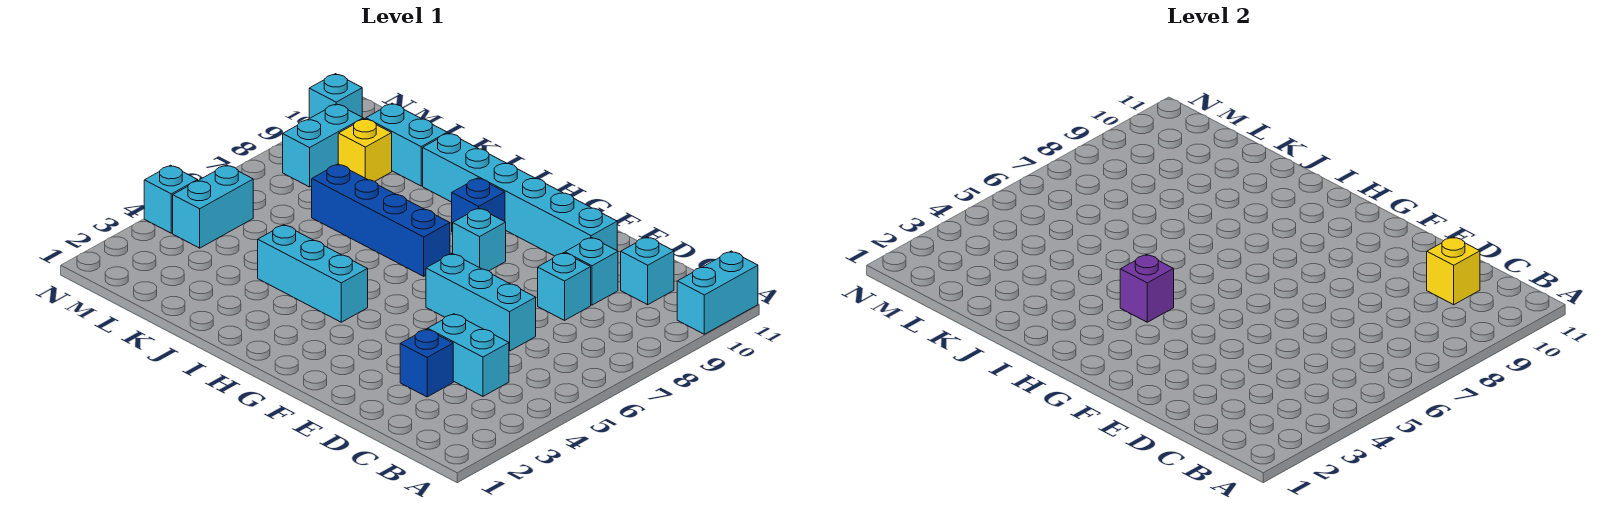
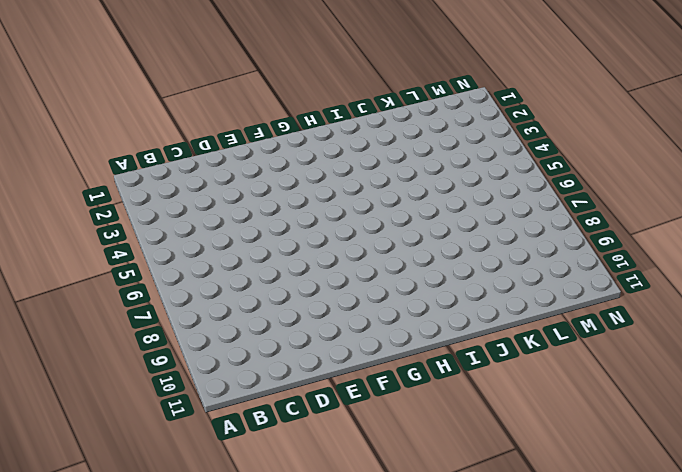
none -> cyan 1x2 brick [677,251,758,334]
none -> cyan 1x2 brick [428,314,509,396]
none -> cyan 1x1 brick [621,237,674,305]

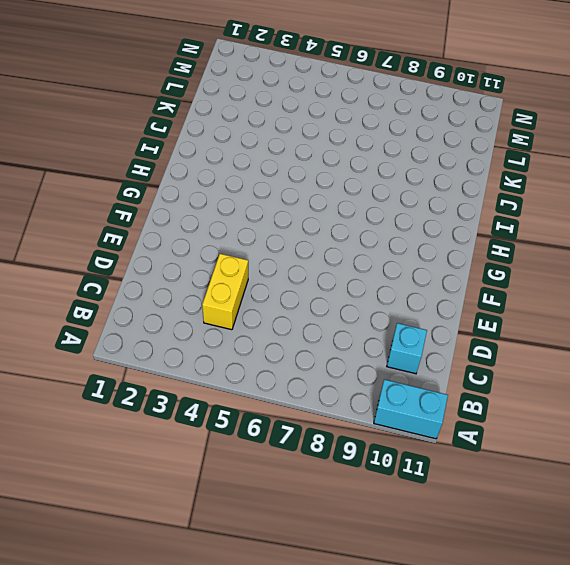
yellow 1x2 brick [202,254,248,330] -> cyan 1x2 brick [428,314,509,396]
none -> blue 1x1 brick [400,329,453,397]
none -> cyan 1x3 brick [426,253,536,351]
none -> cyan 1x1 brick [538,253,591,320]

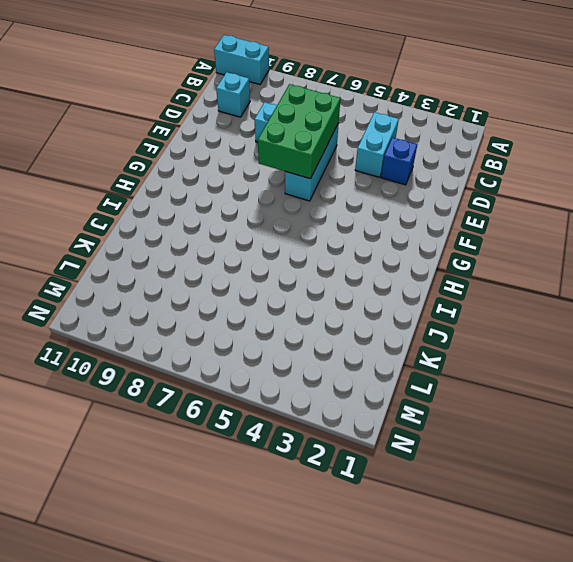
green 2x3 brick [258,84,340,179] -> none
none -> cyan 1x1 brick [565,237,618,305]
none -> cyan 1x6 brick [423,133,617,256]
none -> cyan 1x1 brick [453,208,506,271]

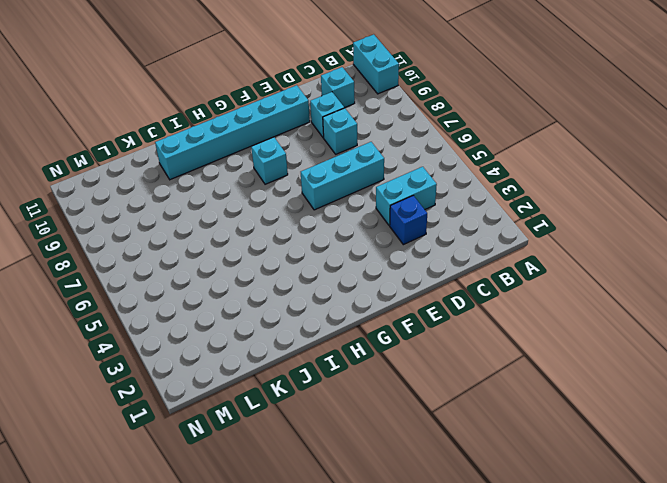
none -> cyan 1x3 brick [258,225,368,322]
none -> blue 1x4 brick [312,164,450,276]
none -> blue 1x1 brick [452,178,505,232]

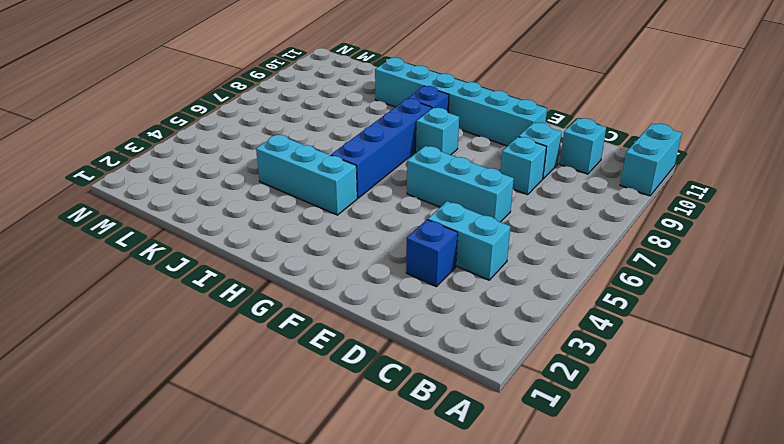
blue 1x4 brick [331,99,432,198] -> blue 1x4 brick turned to [312,164,450,276]
none -> cyan 1x2 brick [366,103,447,186]
none -> yellow 1x1 brick [338,119,392,181]
none -> cyan 1x2 brick [173,165,253,248]

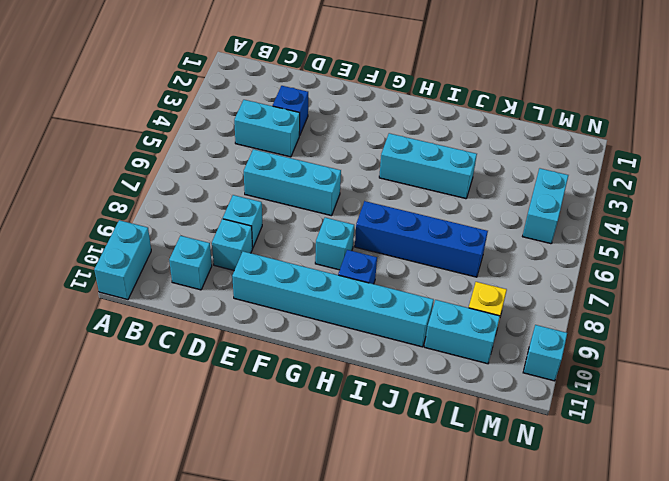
none -> cyan 1x2 brick [283,104,363,187]
none -> cyan 1x1 brick [144,165,198,233]
none -> yellow 1x1 brick [1427,237,1480,305]

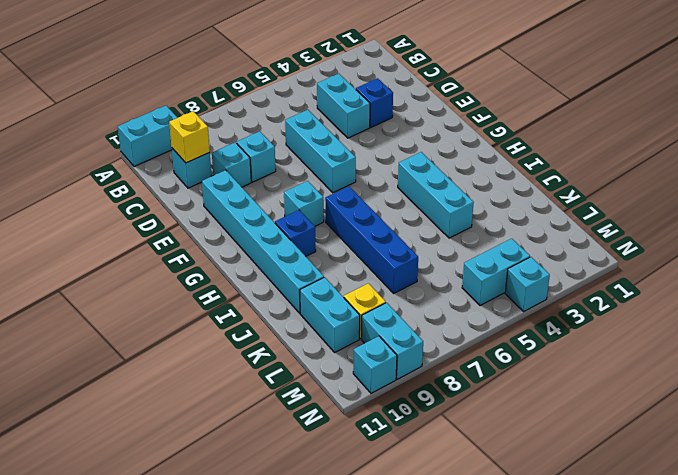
cyan 1x2 brick [361,303,423,379] -> cyan 1x2 brick turned to [283,104,363,187]
none -> purple 1x1 brick [1120,254,1174,322]

